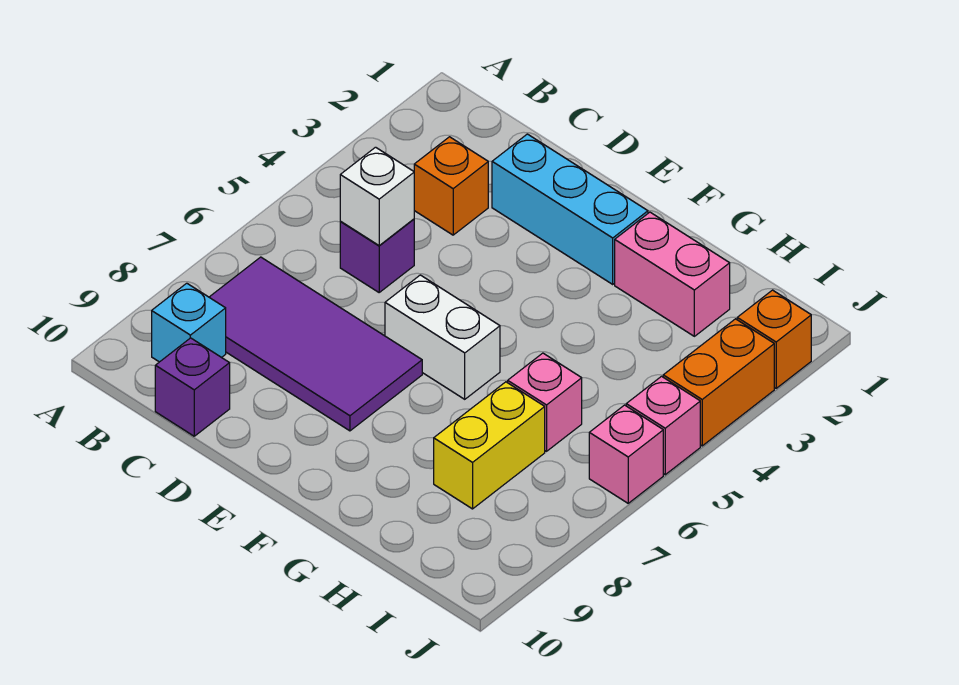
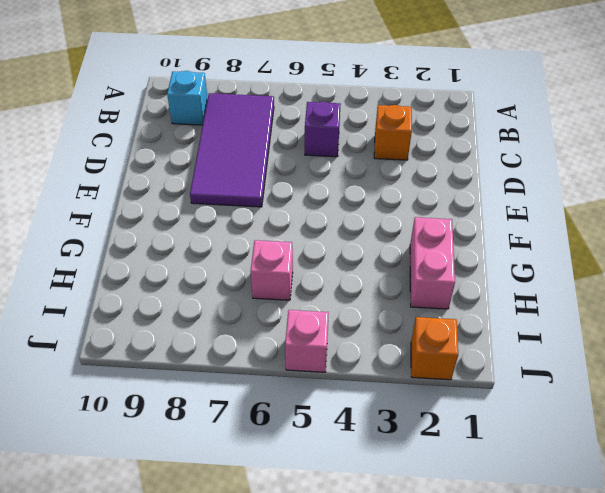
none -> purple 1x1 brick [155,338,230,436]
none -> cyan 1x3 brick [492,134,648,284]
none -> white 1x2 brick [385,275,500,399]

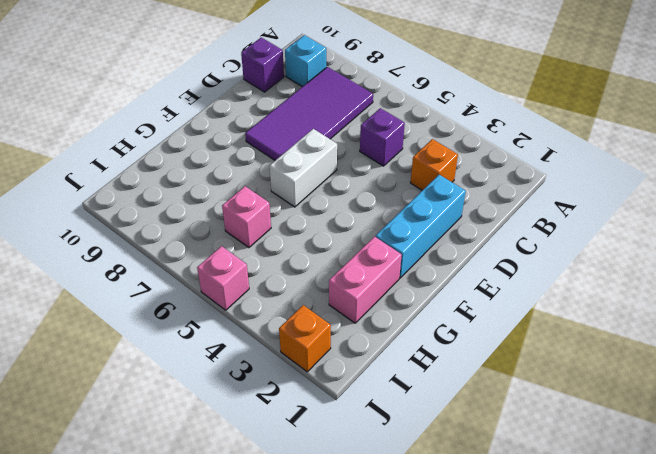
none -> yellow 1x2 brick [434,382,545,509]
none -> orange 1x2 brick [663,319,774,446]
none -> pink 1x1 brick [589,405,663,503]

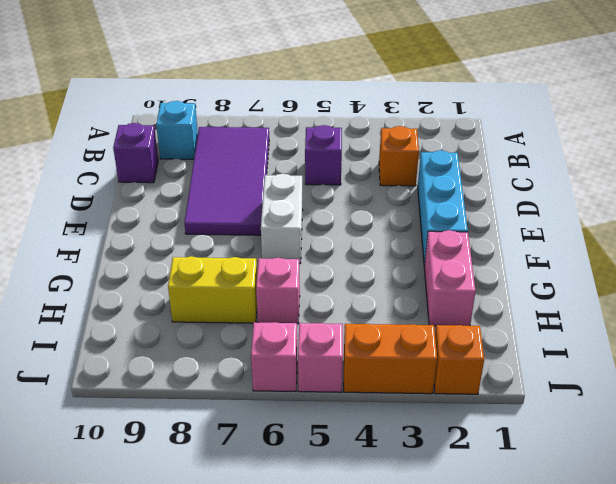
none -> white 1x1 brick [340,147,414,246]

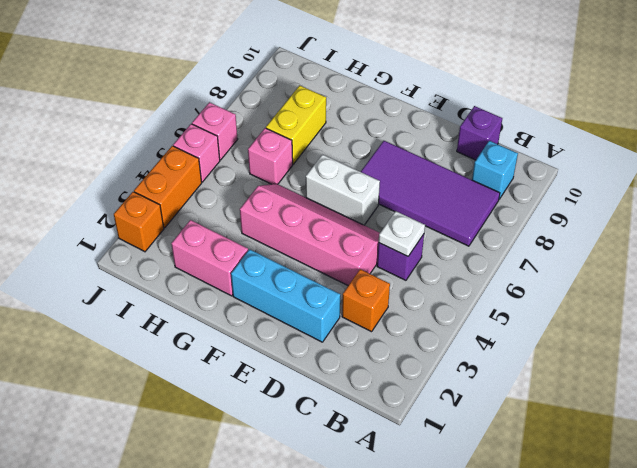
white 1x1 plate [379,211,425,256] -> white 1x1 brick [340,147,414,246]
pink 2x4 slope [240,184,380,286] -> none

